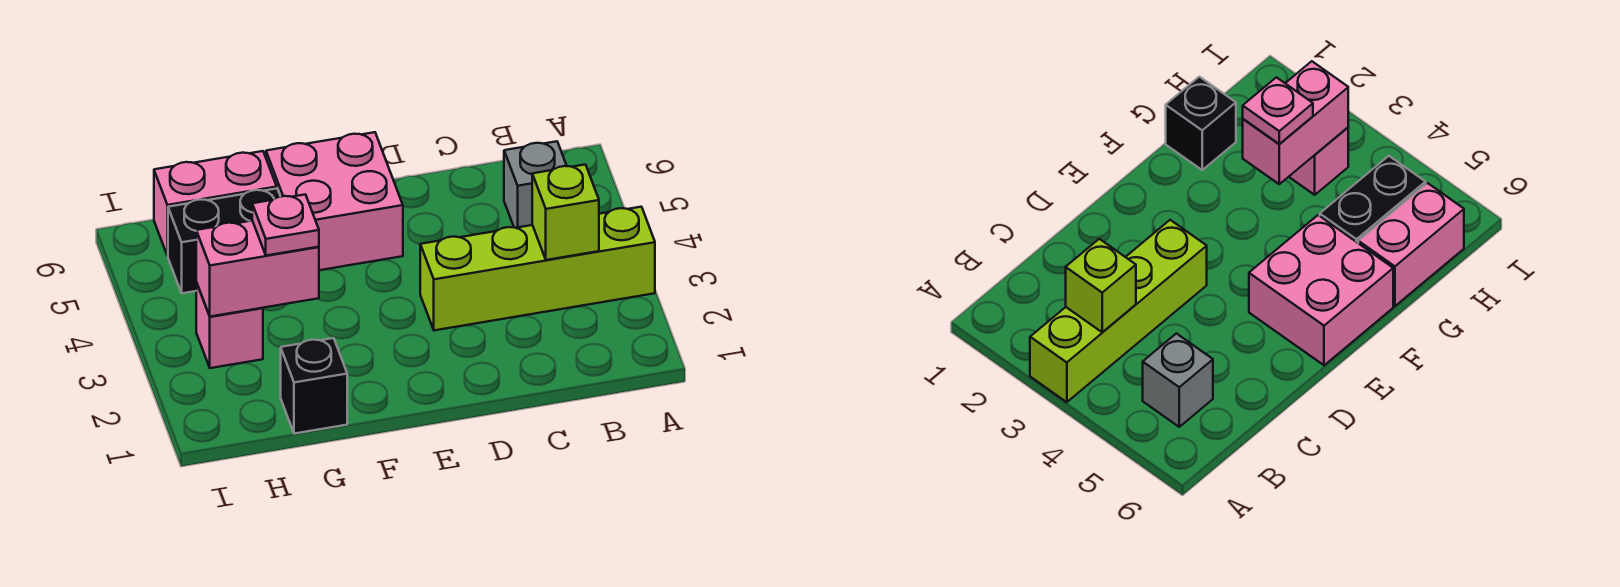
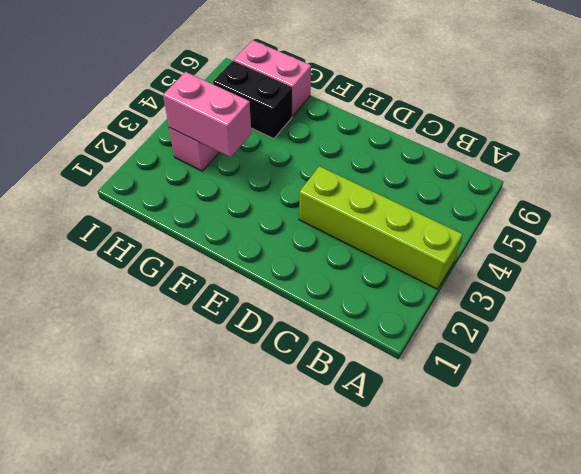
none -> grey 1x1 brick [504,141,567,228]
none -> pink 2x2 brick [266,132,403,270]

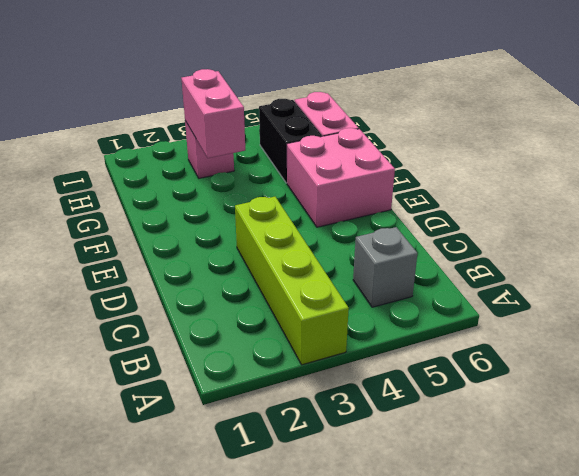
none -> black 1x1 brick [281,338,347,434]
none -> lime 1x1 brick [532,165,599,260]

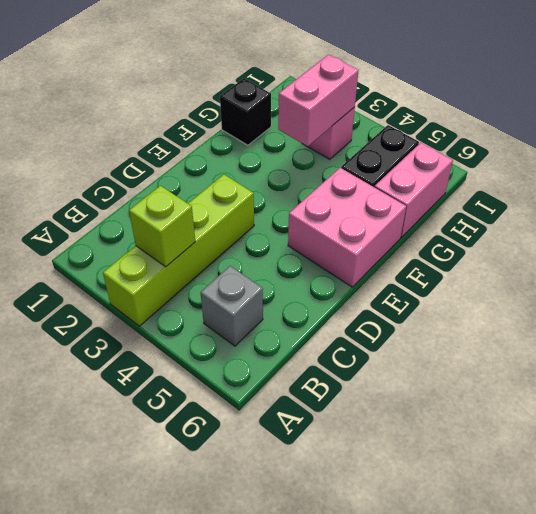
none -> pink 1x1 plate [252,195,319,256]

